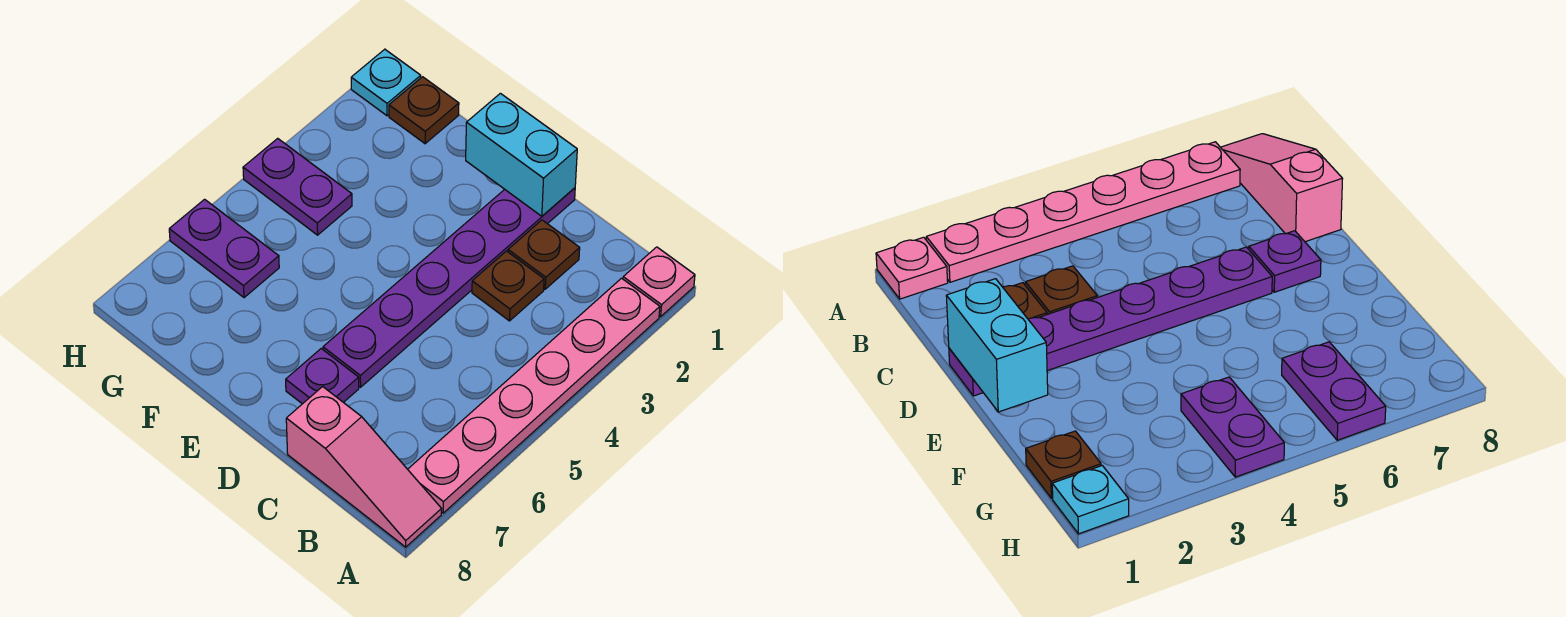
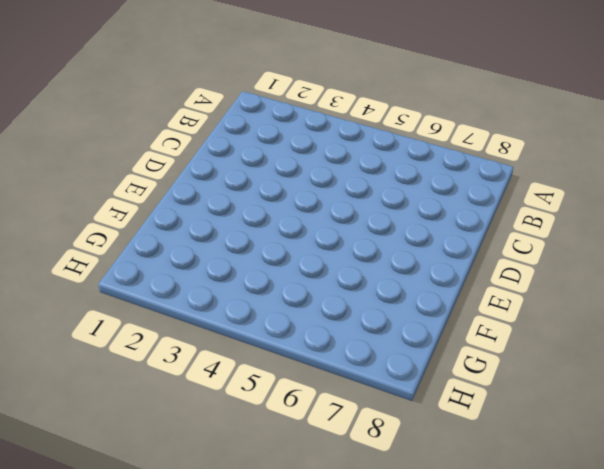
none -> pink 1x1 plate [623,247,695,317]
none -> pink 1x6 plate [408,278,660,513]
none -> pink 1x3 slope [286,387,442,547]

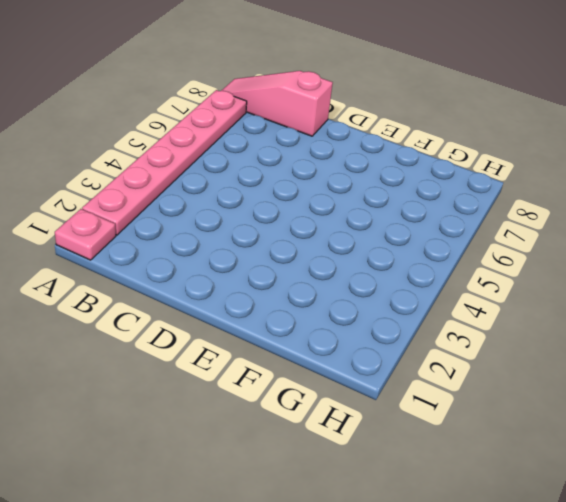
none -> brown 1x1 plate [508,220,580,289]
none -> brown 1x1 plate [472,251,544,321]
none -> purple 1x6 plate [323,188,575,387]

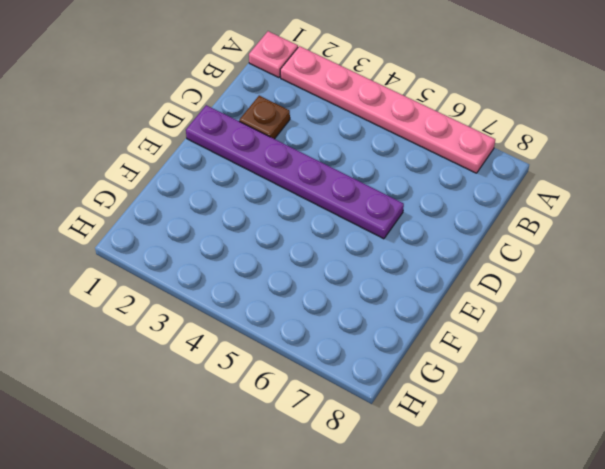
none -> pink 1x3 slope [286,387,442,547]
none -> brown 1x1 plate [472,251,544,321]
none -> purple 1x1 plate [286,349,359,404]

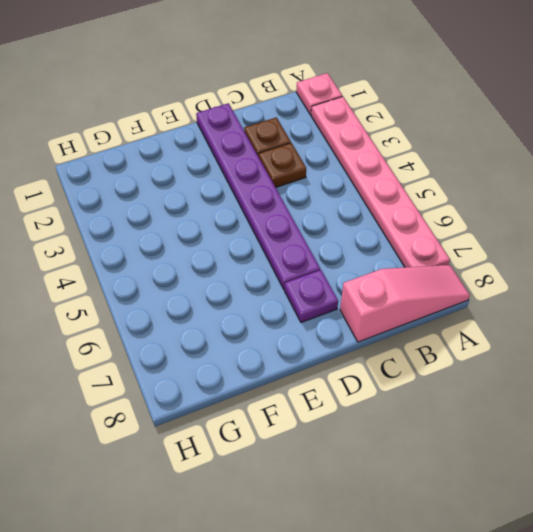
none -> brown 1x1 plate [389,77,459,144]
none -> purple 1x2 plate [243,138,352,235]
none -> purple 1x2 plate [169,199,279,298]

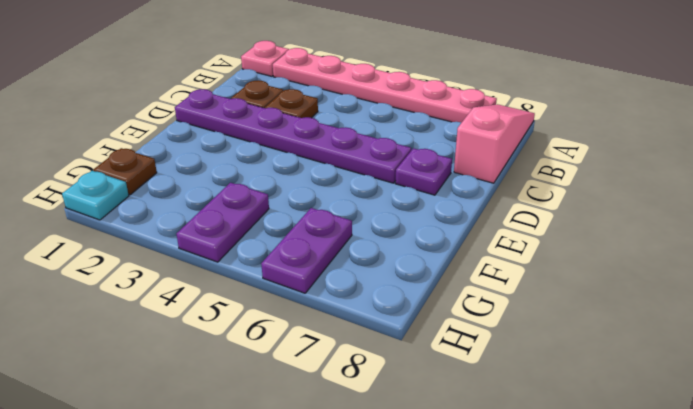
none -> cyan 1x2 brick [466,93,577,216]

